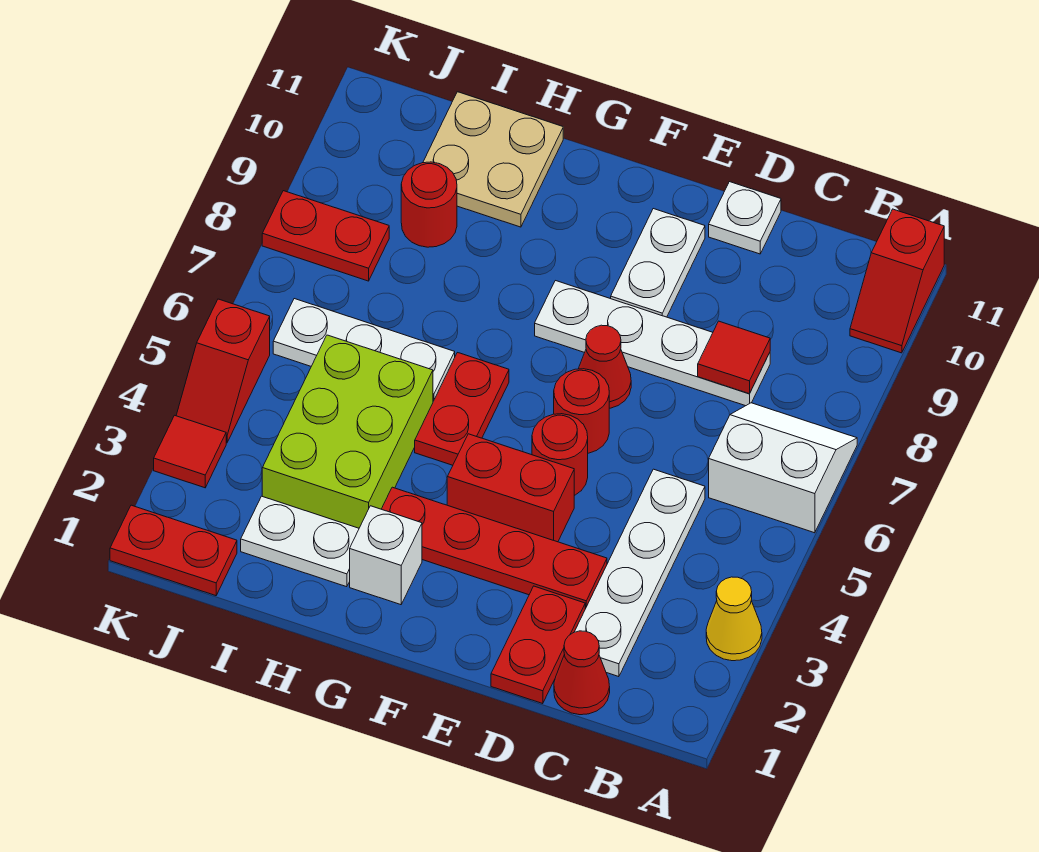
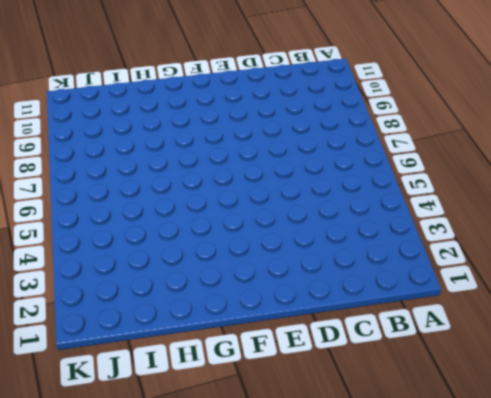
none -> yellow 1x1 cone [706,577,762,661]
none -> white 2x2 slope [709,403,857,533]
none -> red 1x2 slope [850,209,944,353]

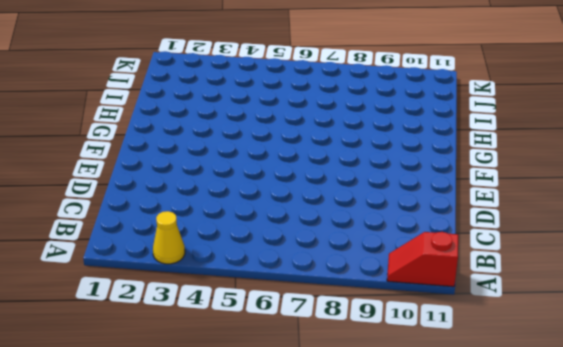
none -> white 2x2 slope [709,403,857,533]
none -> red 1x1 cone [554,631,610,715]
none -> white 1x4 plate [575,469,705,677]

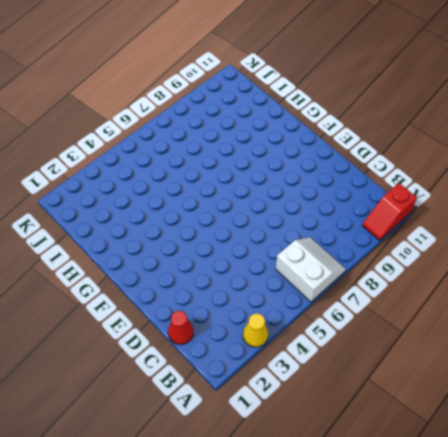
none -> white 1x4 plate [575,469,705,677]
none -> white 1x4 plate [535,281,770,406]
none -> red 1x2 plate [491,586,585,704]

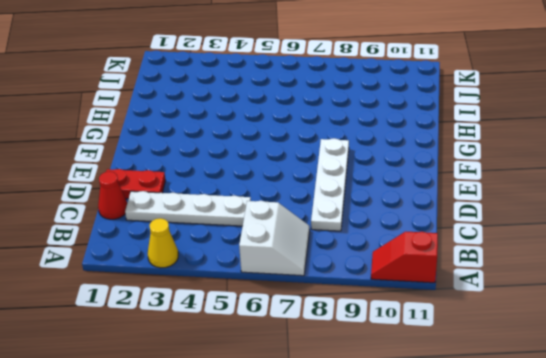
none -> red 1x4 plate [382,487,607,609]
none -> white 1x1 plate [709,182,781,254]
none -> red 1x2 brick [447,434,574,542]

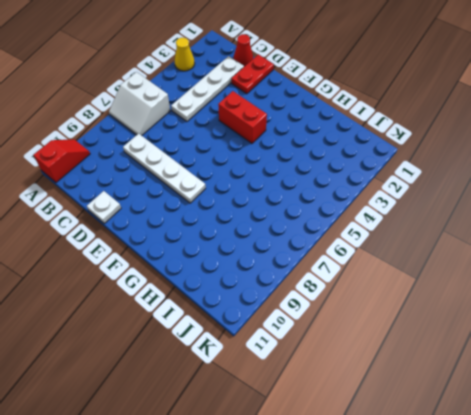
none -> red 1x4 plate [382,487,607,609]
none -> red 1x1 round brick [532,414,588,496]
none -> red 1x1 round brick [554,369,609,453]

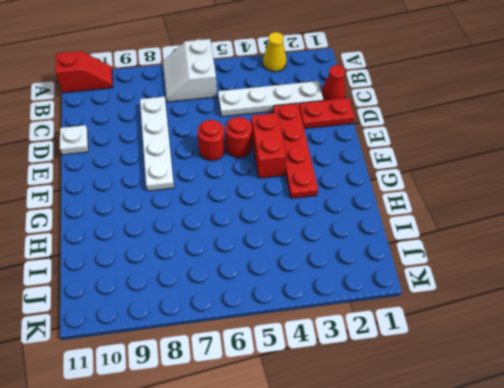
none -> red 1x1 cone [578,325,631,408]
none -> white 1x2 plate [611,209,705,317]
none -> white 1x1 brick [350,506,422,605]

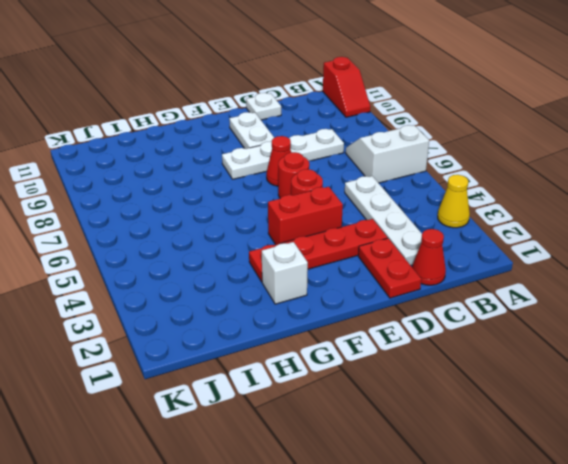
none -> red 1x2 plate [415,353,509,465]
none -> white 1x2 plate [241,496,359,587]
none -> lime 2x3 brick [262,335,433,528]

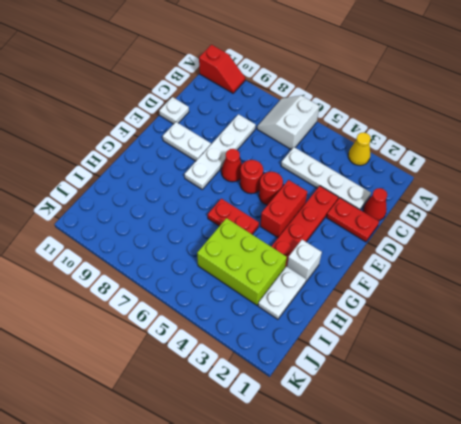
none -> white 1x3 plate [273,299,455,401]
none -> tan 2x2 plate [423,92,563,227]
none -> red 1x1 round brick [401,162,457,247]

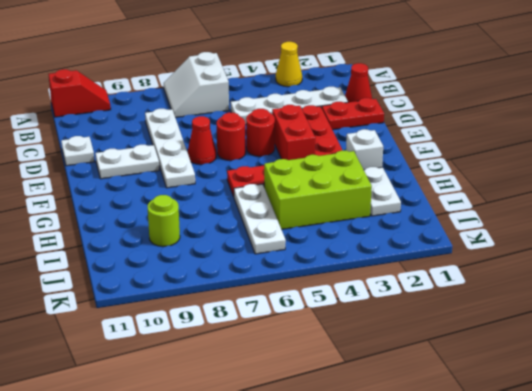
lime 1x1 round brick [147,195,180,247] -> red 1x1 round brick [401,162,457,247]
none -> tan 2x2 plate [423,92,563,227]
none -> red 1x2 plate [110,505,237,596]
none -> red 1x2 plate [262,191,389,281]

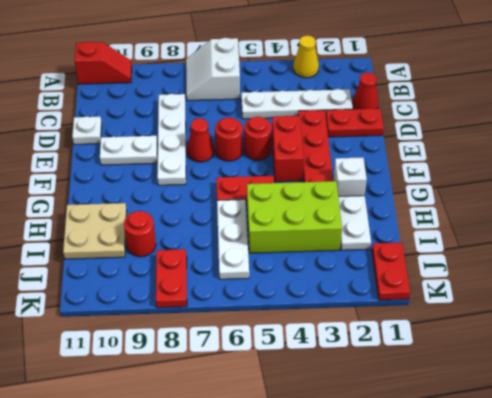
none -> red 1x1 tile [154,415,226,488]
none -> red 1x2 slope [176,299,270,443]
none -> red 1x1 tile [698,321,770,394]

